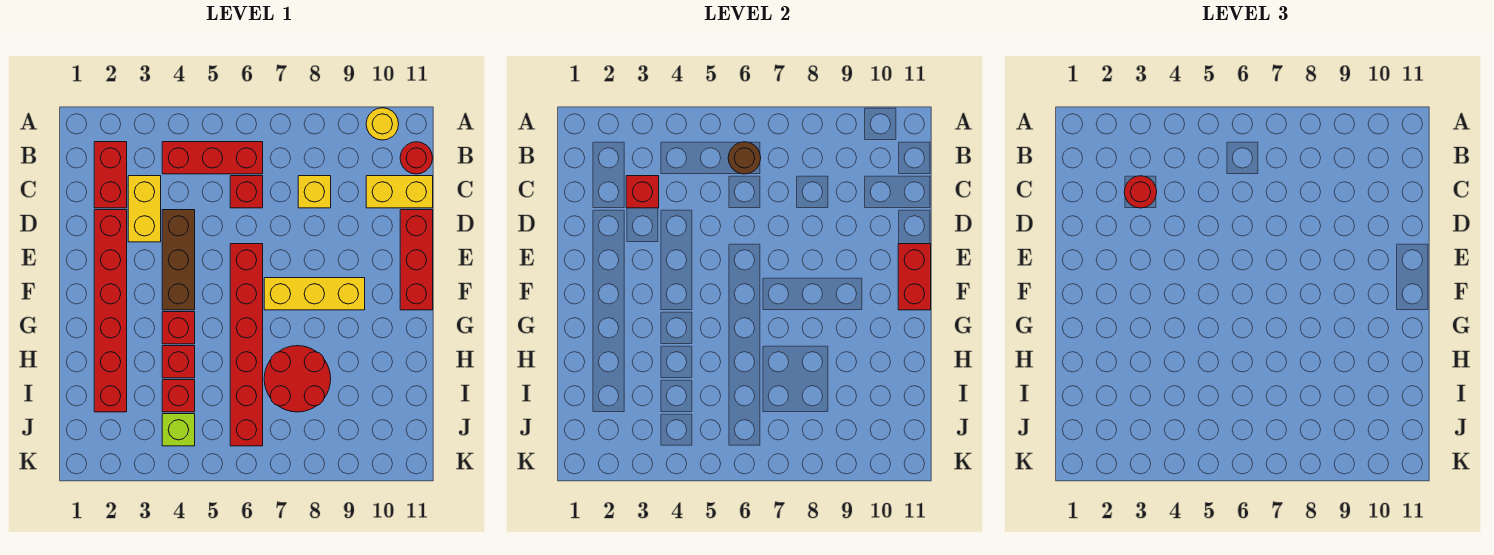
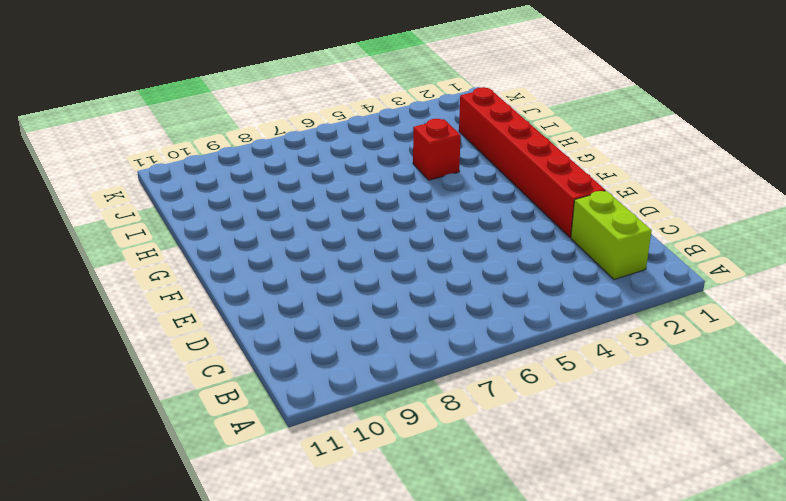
lime 1x2 brick [571,191,652,279] -> red 1x2 brick [94,142,127,208]
none -> yellow 1x1 round brick [366,108,399,140]
none -> red 1x3 brick [162,142,263,174]
none -> red 1x1 round brick [400,142,433,174]

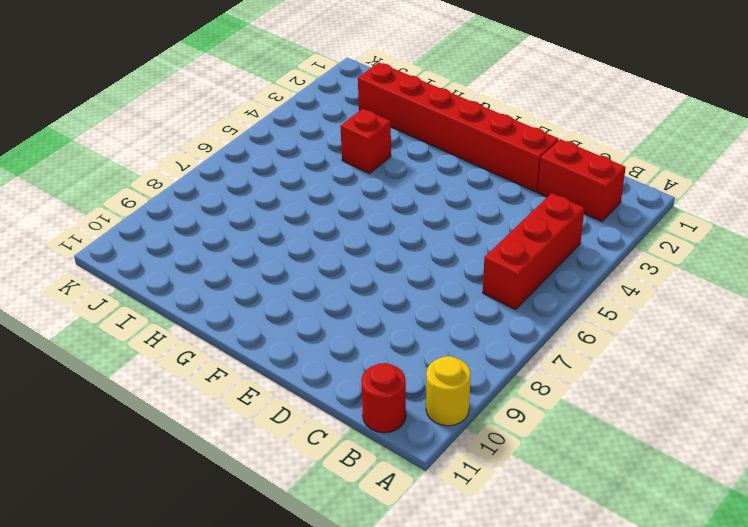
none -> yellow 1x2 brick [128,176,161,242]
none -> red 1x1 brick [230,176,263,208]
none -> yellow 1x1 brick [298,176,331,208]

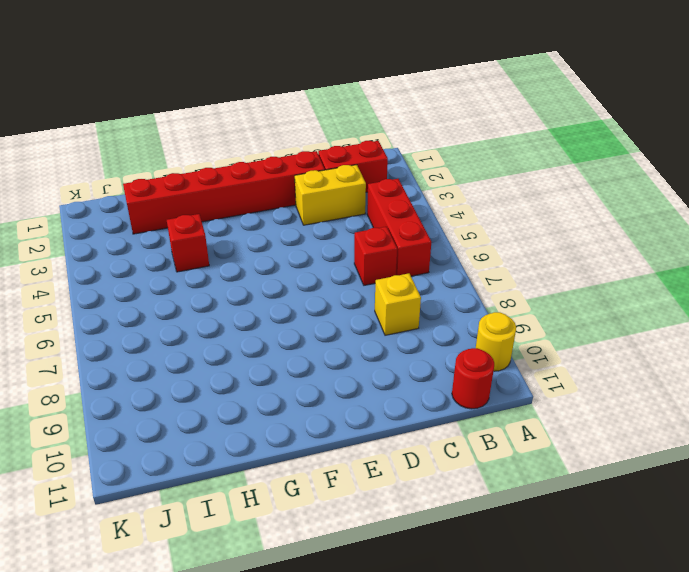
none -> yellow 1x2 brick [366,176,433,208]
none -> brown 1x3 brick [162,210,195,310]
none -> red 1x3 brick [400,210,433,310]

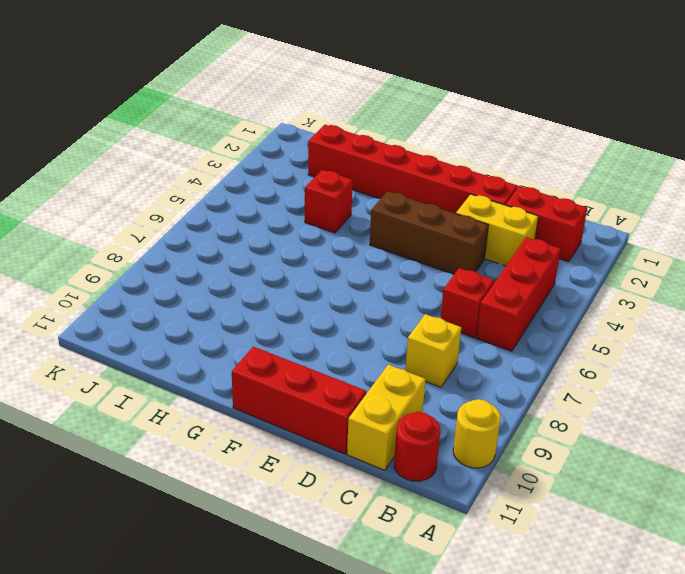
none -> red 1x6 brick [230,244,263,446]
none -> yellow 1x3 brick [264,278,365,310]
none -> red 1x1 brick [162,312,195,344]

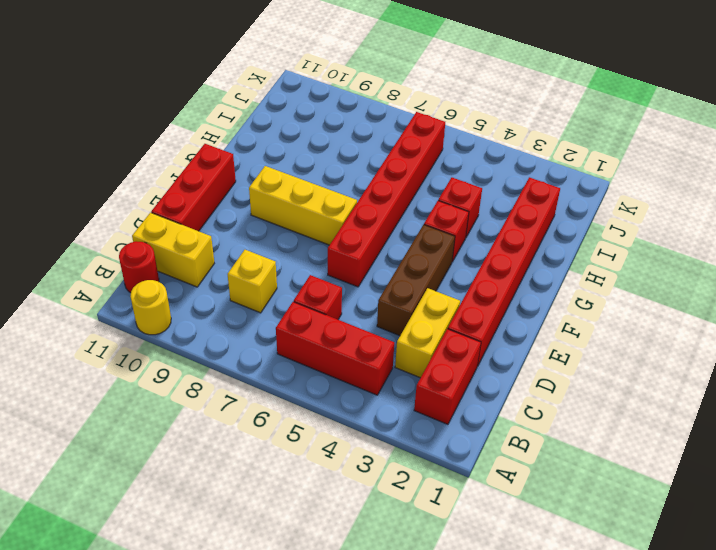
none -> red 2x2 round brick [264,346,331,412]
none -> red 1x1 brick [162,380,195,412]
none -> lime 1x1 brick [162,414,195,446]

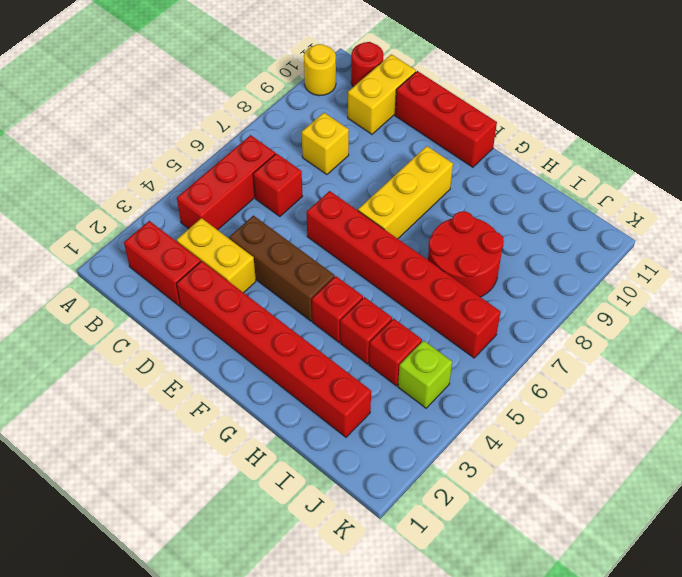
none -> brown 1x1 round brick [728,142,761,174]
none -> red 1x1 brick [626,176,659,208]
none -> red 1x2 brick [898,244,931,310]

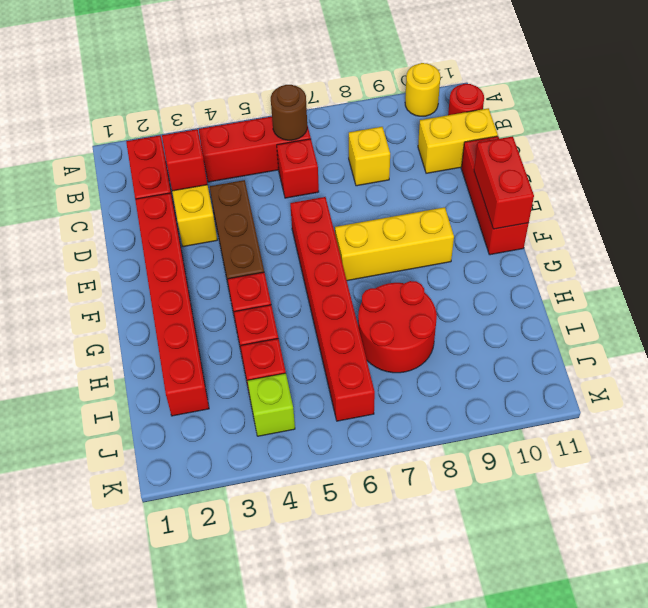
none -> red 1x1 round brick [1124,176,1157,208]

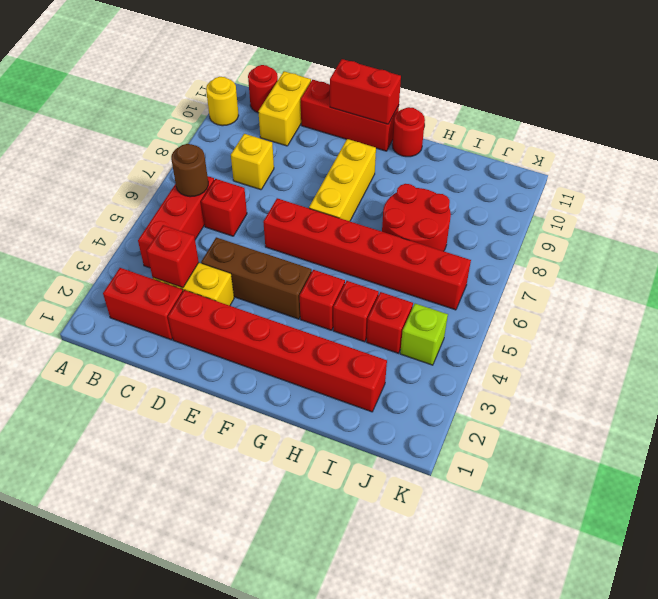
red 1x1 round brick [392,107,425,157] -> red 1x1 round brick moved to [1124,176,1157,208]

